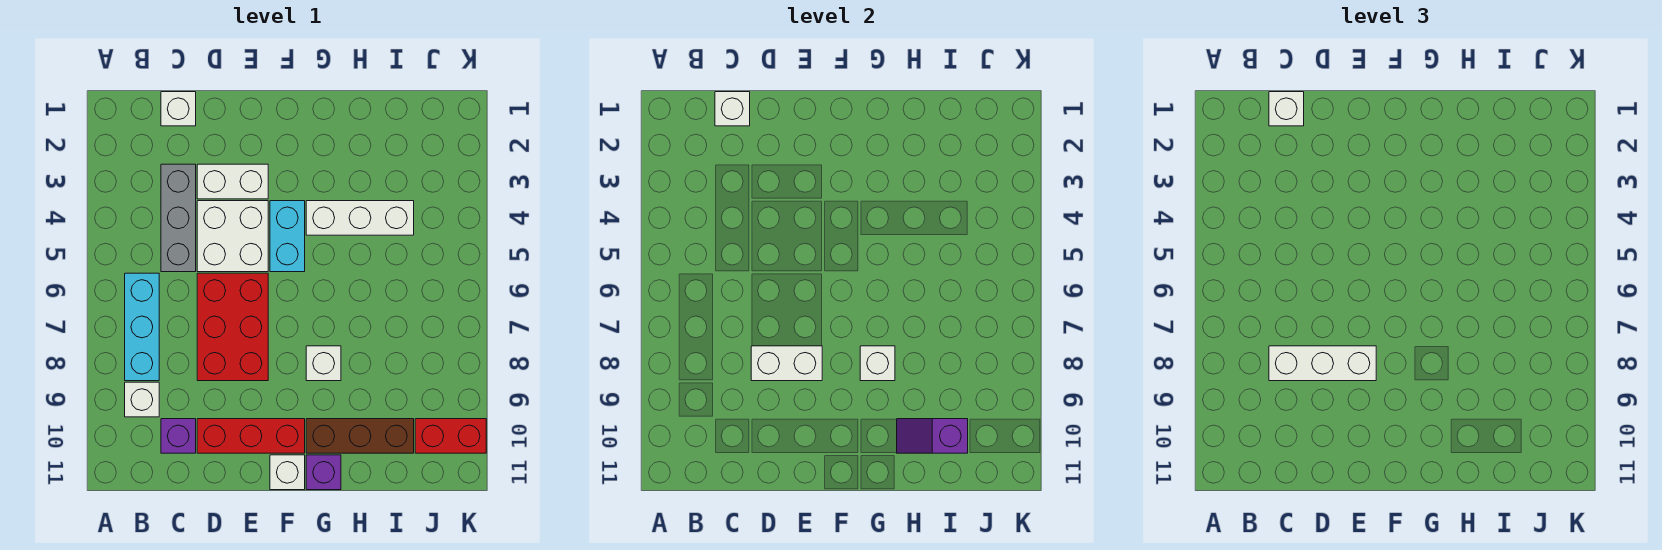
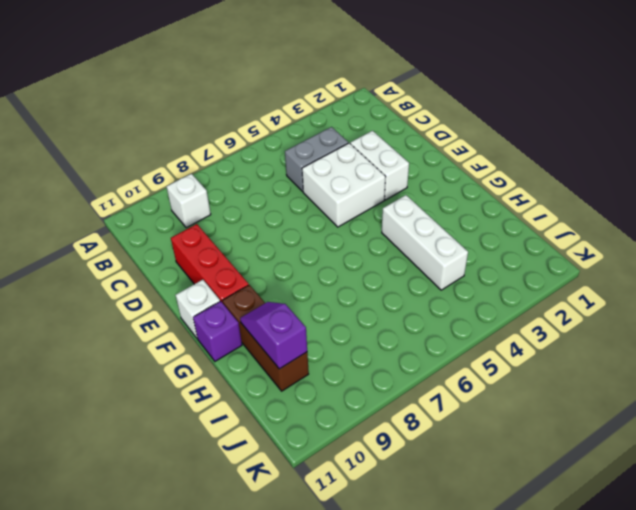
grey 1x2 brick [285,127,348,191] -> grey 1x3 brick [161,164,196,272]
none -> cyan 1x3 brick [125,273,159,381]
none -> white 1x1 brick [161,92,196,126]
none -> purple 1x1 brick [161,419,196,453]

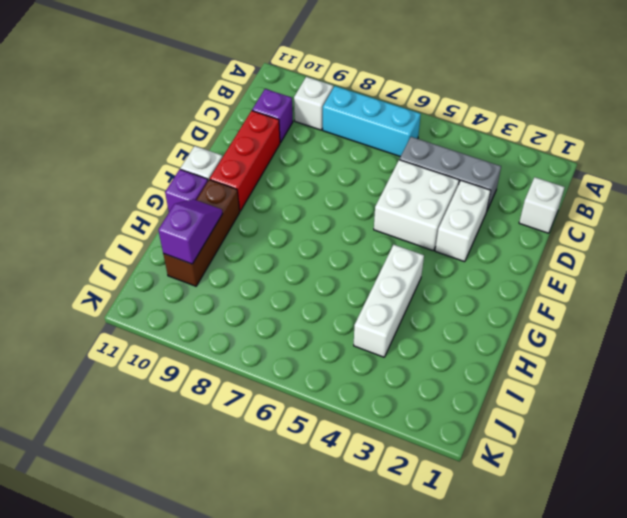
none -> red 2x3 brick [197,273,268,381]
none -> cyan 1x2 brick [270,201,305,272]
none -> white 1x1 brick [306,346,341,381]

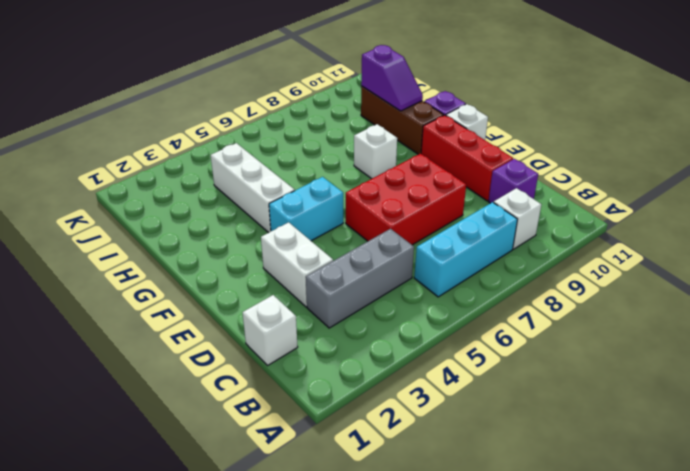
none -> white 2x2 brick [197,201,268,272]
none -> red 1x2 brick [415,419,486,453]
none -> white 1x1 brick [715,92,750,126]

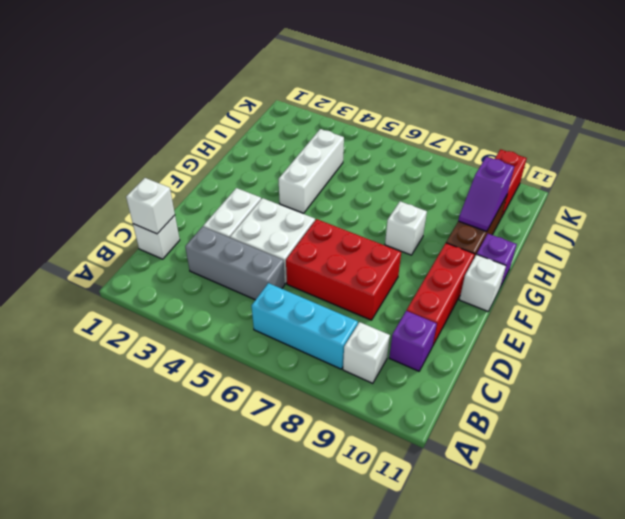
none -> cyan 1x2 brick [270,201,305,272]
none -> white 1x2 brick [751,346,822,381]
none -> white 1x1 brick [860,346,895,381]

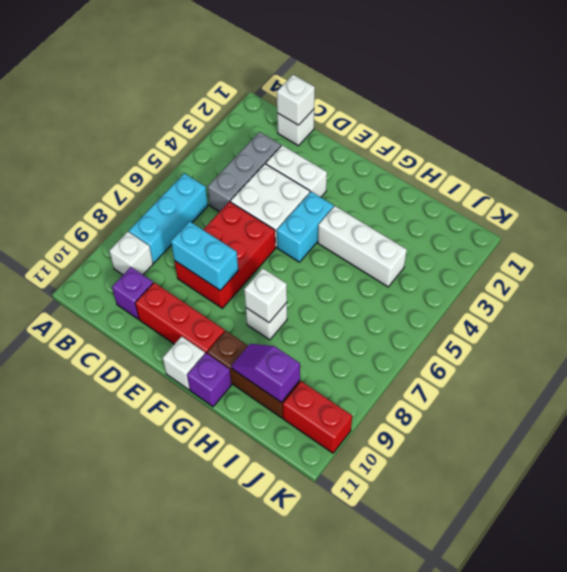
cyan 1x2 brick [171,221,238,290] -> white 1x2 brick [751,346,822,381]
none -> white 1x1 brick [1269,92,1304,126]
none -> white 1x3 brick [1269,346,1376,381]

